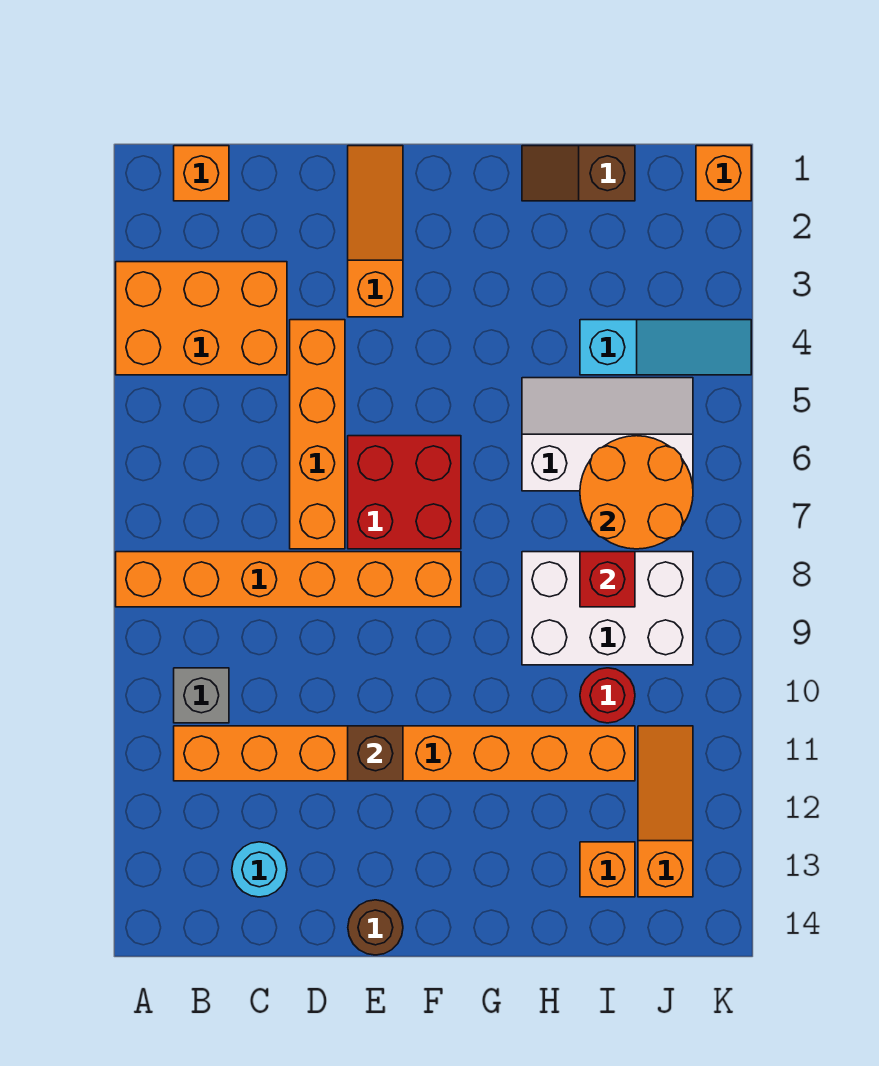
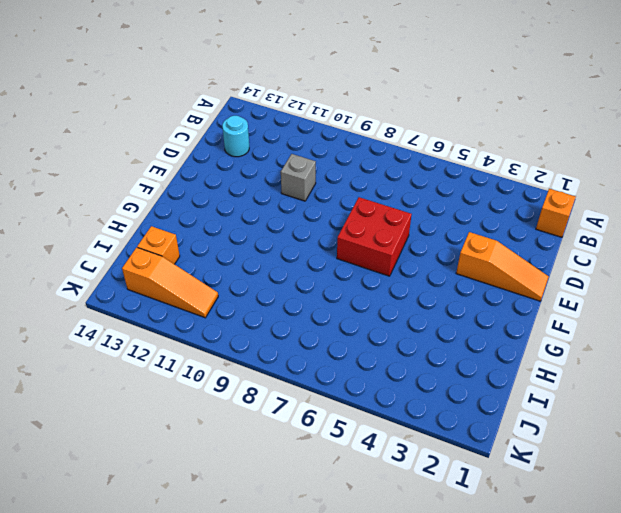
grey 1x1 brick [281,154,316,201] -> grey 1x1 brick moved to [174,668,229,723]
none -> orange 2x3 brick [116,262,287,375]
none -> orange 1x6 brick [116,552,461,607]
none -> orange 1x8 brick [174,726,635,781]

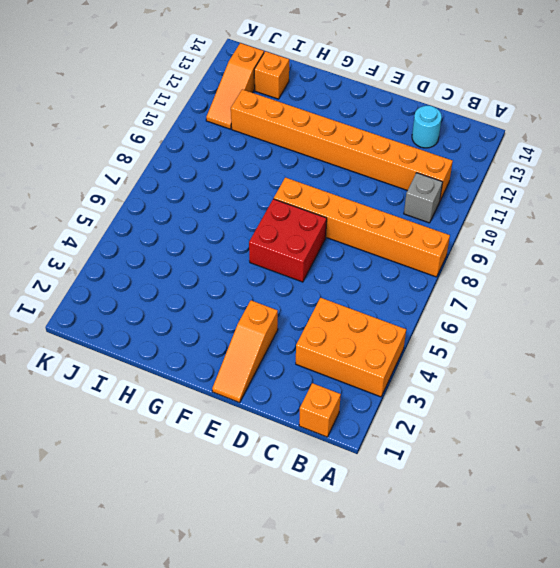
none -> orange 1x4 brick [290,320,345,549]
none -> brown 1x1 round brick [348,900,403,955]
none -> brown 1x2 slope [522,146,635,201]

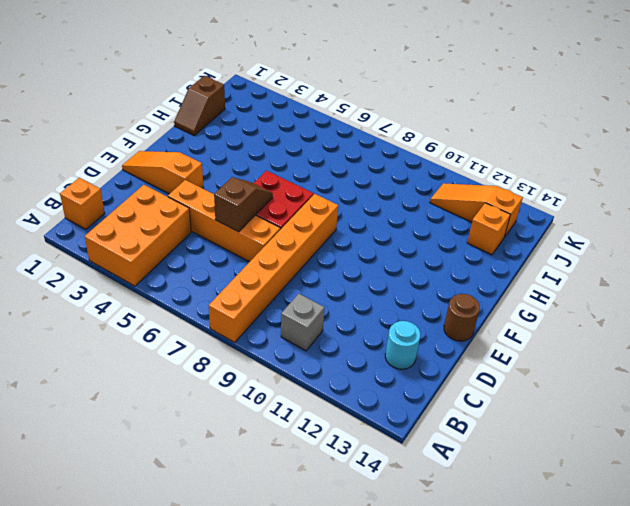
brown 1x2 slope [214,177,273,232] -> none
none -> orange 1x8 brick [174,726,635,781]
none -> white 2x3 slope [522,378,693,491]
none -> white 2x3 brick [522,552,693,665]

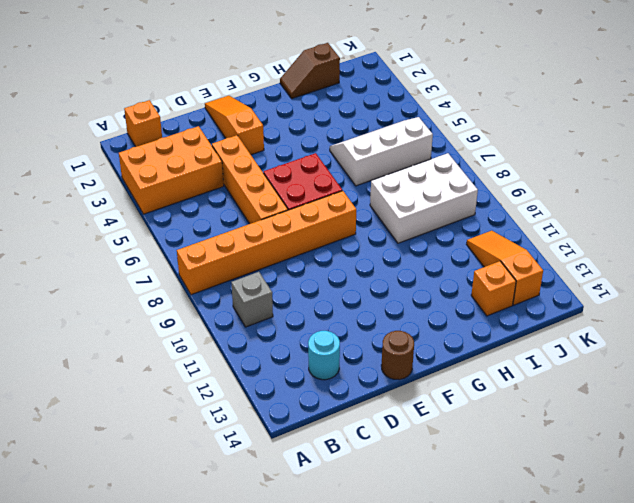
none -> orange 1x8 brick [174,726,635,781]
none -> cyan 1x3 slope [580,320,751,375]
none -> red 1x1 round brick [580,668,635,723]

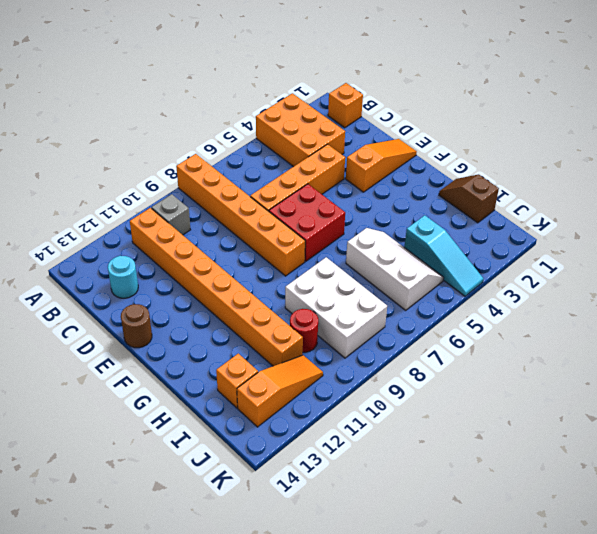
none -> orange 1x1 brick [696,146,751,201]
none -> brown 1x1 brick [348,726,403,781]
none -> orange 2x2 round brick [580,436,693,549]

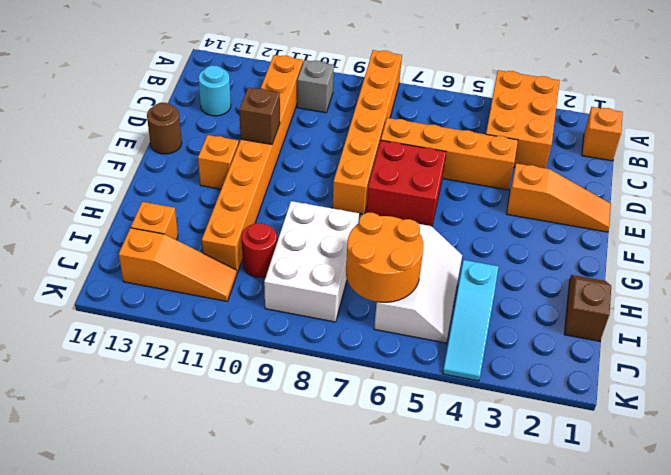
orange 1x1 brick [198,135,239,189] -> orange 1x1 brick moved to [696,146,751,201]
none -> red 1x1 brick [580,552,635,607]

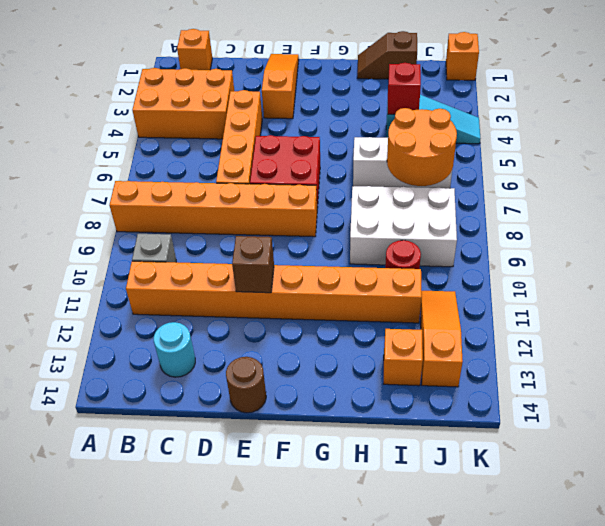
red 1x1 brick [388,63,421,114] -> red 1x1 brick moved to [580,552,635,607]

